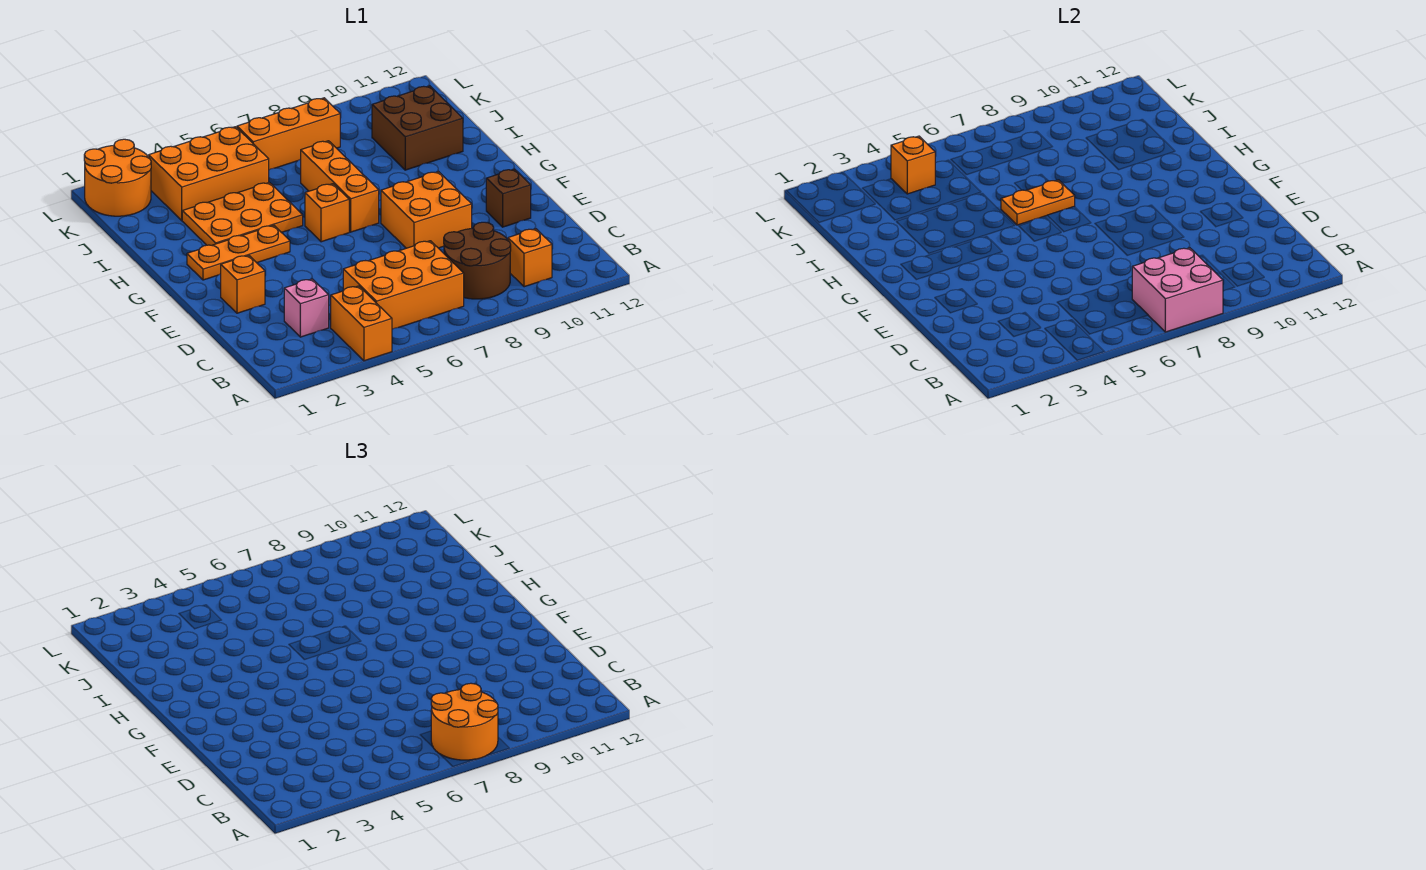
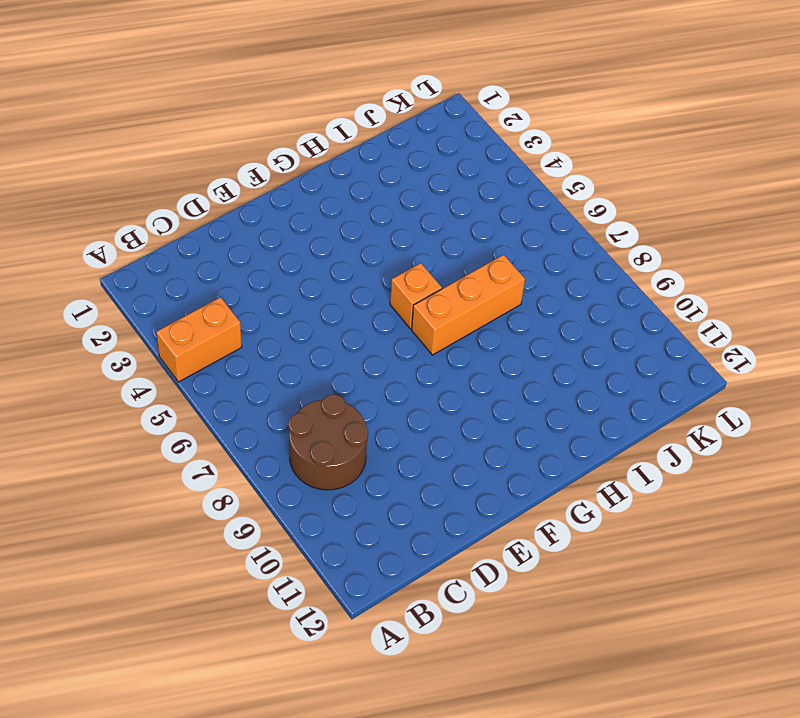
none -> orange 2x3 brick [343,241,464,329]
none -> orange 1x1 brick [508,229,552,287]
none -> pink 1x1 brick [284,279,329,337]

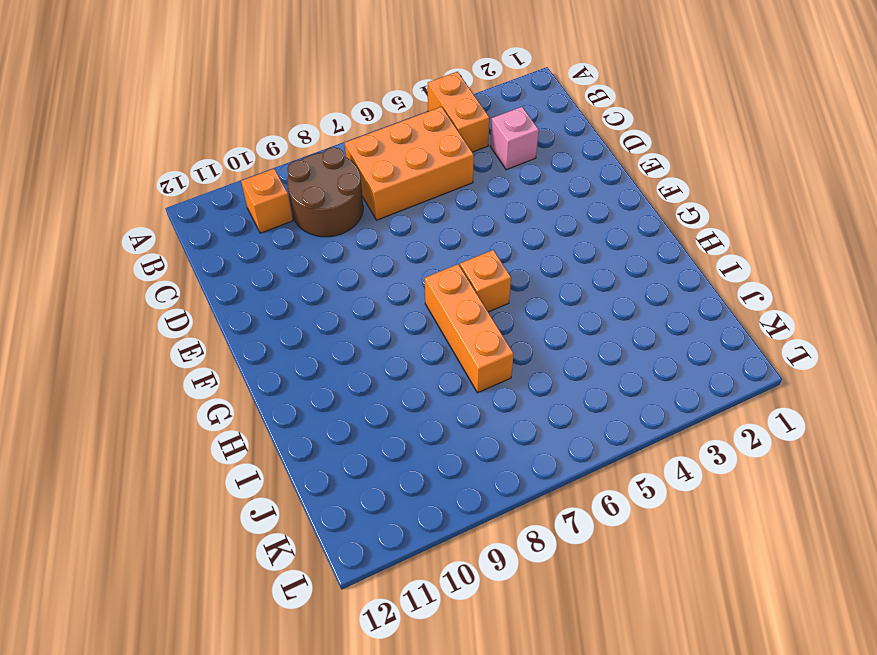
none -> orange 1x1 brick [221,255,265,313]
none -> orange 2x2 brick [381,171,472,248]
none -> brown 1x1 brick [486,169,531,227]

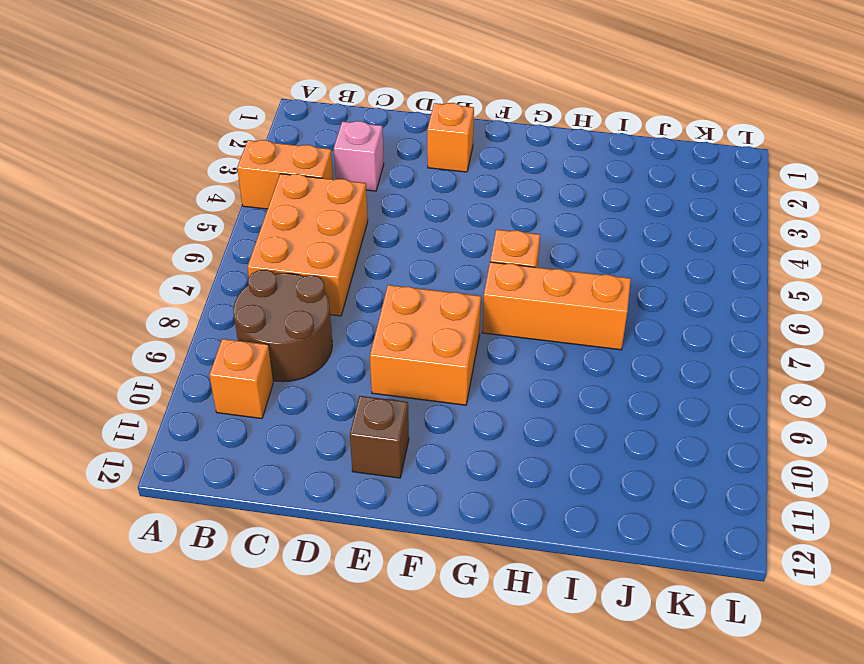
none -> orange 1x3 plate [187,225,290,280]
none -> orange 2x3 plate [182,182,303,245]
none -> brown 2x2 brick [372,86,463,170]

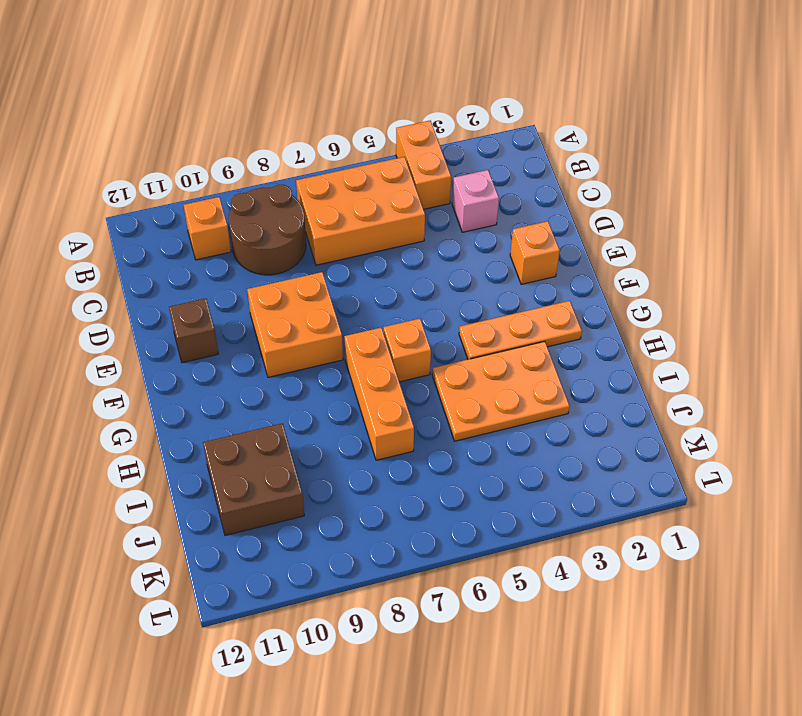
none -> orange 2x3 brick [149,127,269,220]
none -> orange 2x2 round brick [84,139,151,216]
none -> orange 1x3 brick [237,98,340,170]

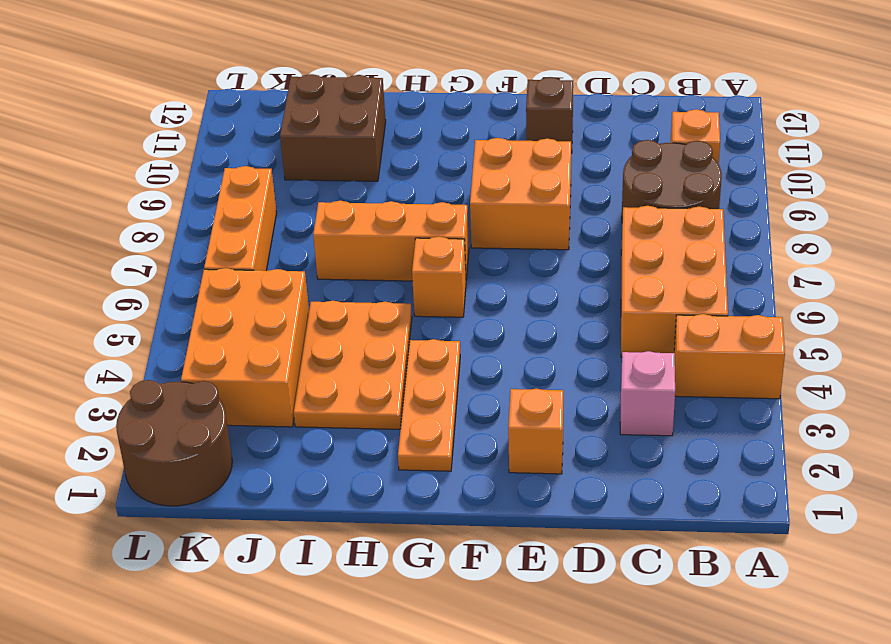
brown 2x2 round brick [116,380,232,506] -> orange 2x2 round brick [84,139,151,216]
none -> pink 2x2 brick [1132,248,1223,332]
none -> orange 1x2 plate [1001,180,1075,225]
none -> orange 1x1 brick [891,136,935,194]

